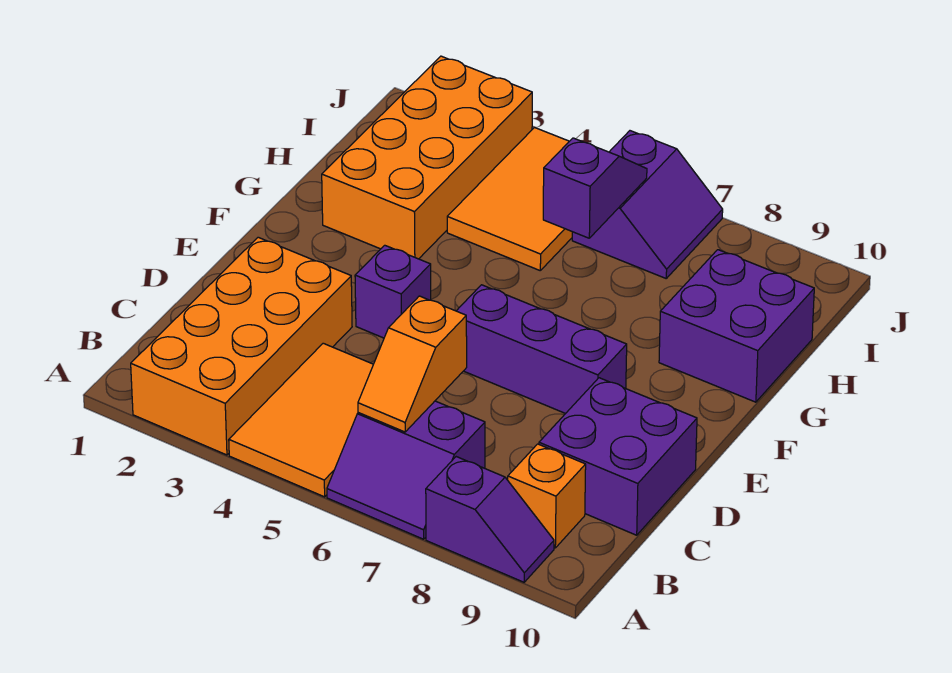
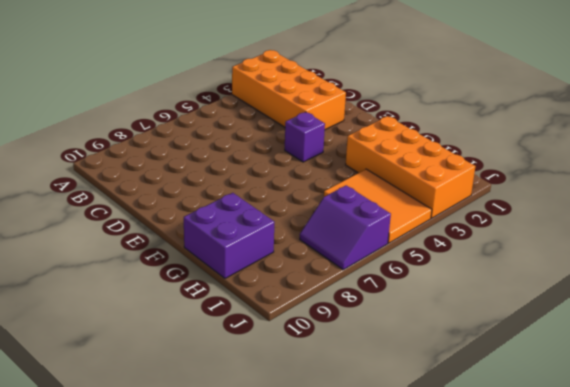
none -> orange 2x3 tile [229,343,373,497]
none -> purple 2x2 slope [327,401,485,539]
none -> purple 1x2 slope [426,457,554,582]

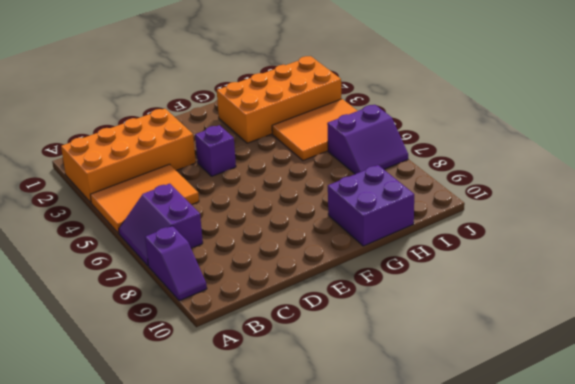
none -> orange 1x1 brick [508,444,586,548]
none -> purple 2x2 brick [539,378,697,535]
none -> purple 1x3 brick [457,285,627,414]

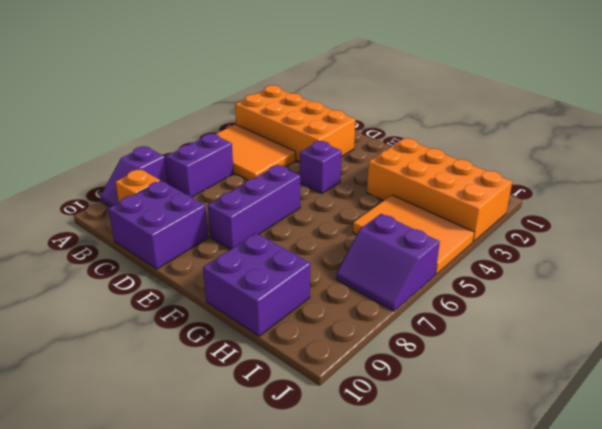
none -> orange 1x2 slope [358,296,467,432]
none -> purple 1x2 slope [543,138,647,238]

